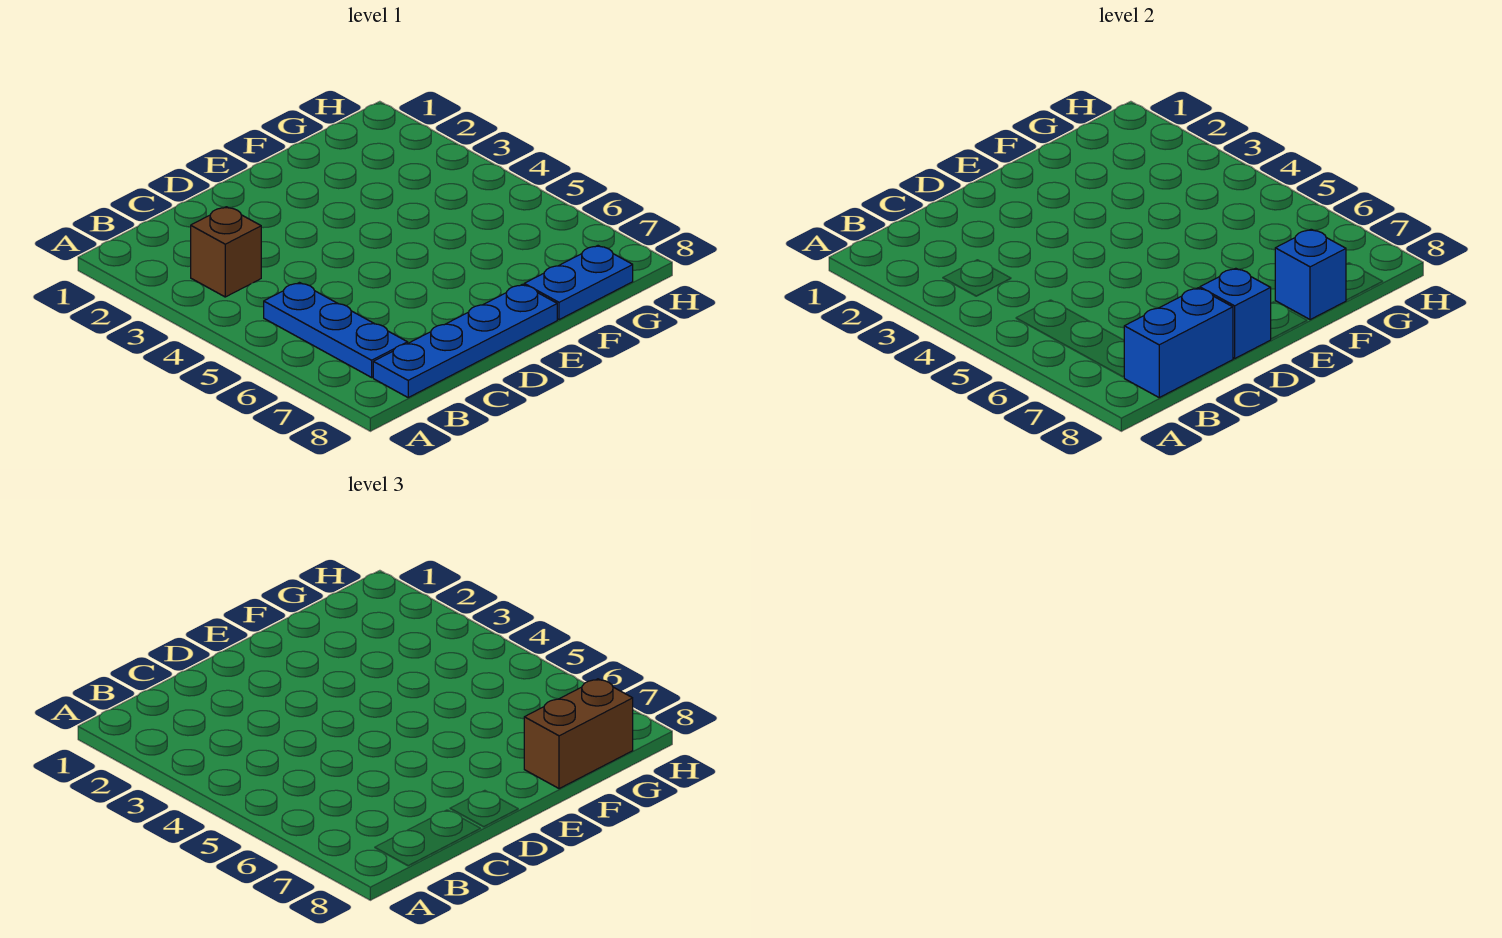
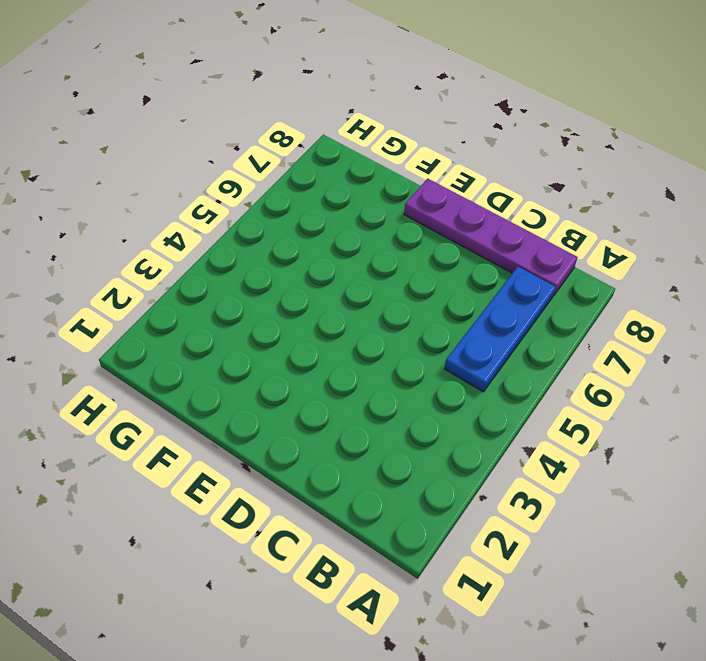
purple 1x4 plate [404,178,578,296] -> blue 1x4 plate [373,284,557,397]
none -> brown 1x1 brick [191,207,261,297]
none -> blue 1x2 plate [524,246,633,320]

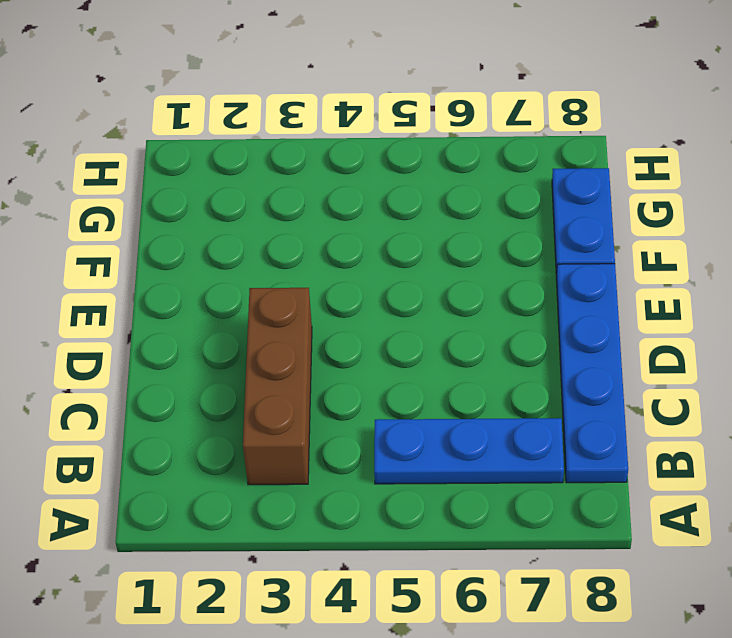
brown 1x3 brick [243,288,312,485] -> brown 1x1 brick [191,207,261,297]
none -> blue 1x2 brick [1124,288,1233,397]
none -> blue 1x1 brick [1200,268,1271,359]

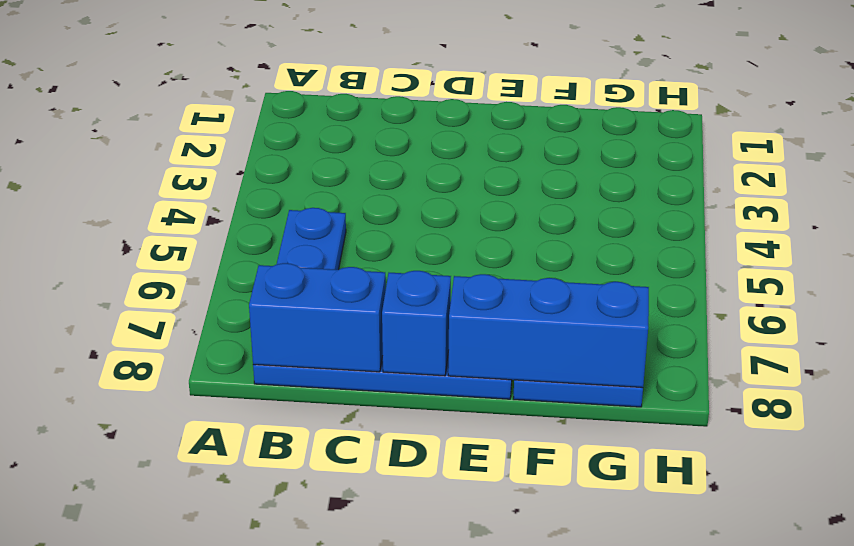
blue 1x3 brick [448,274,649,388] -> blue 1x1 brick [1275,229,1346,320]
none -> brown 1x1 brick [191,207,261,297]
none -> brown 1x2 brick [524,679,633,789]

